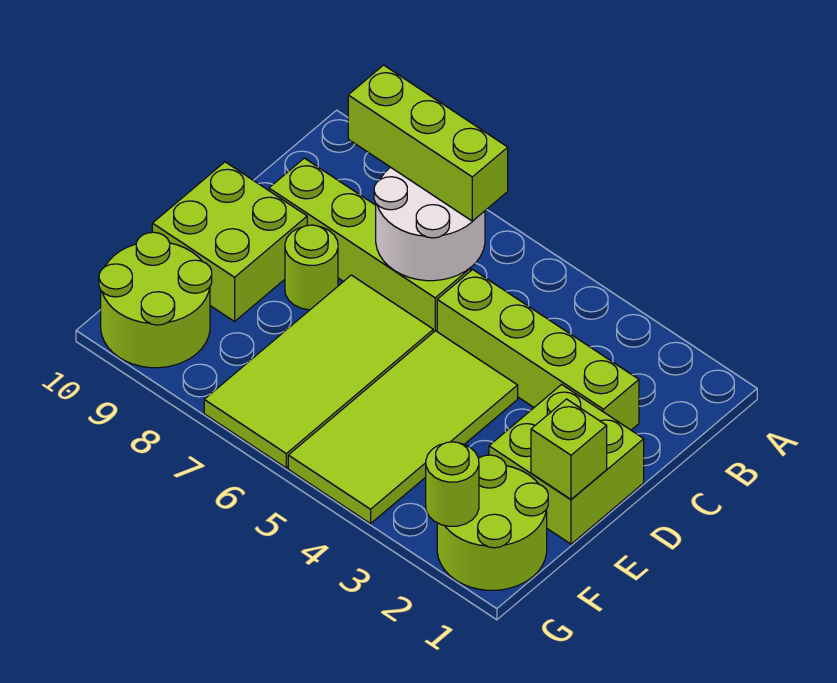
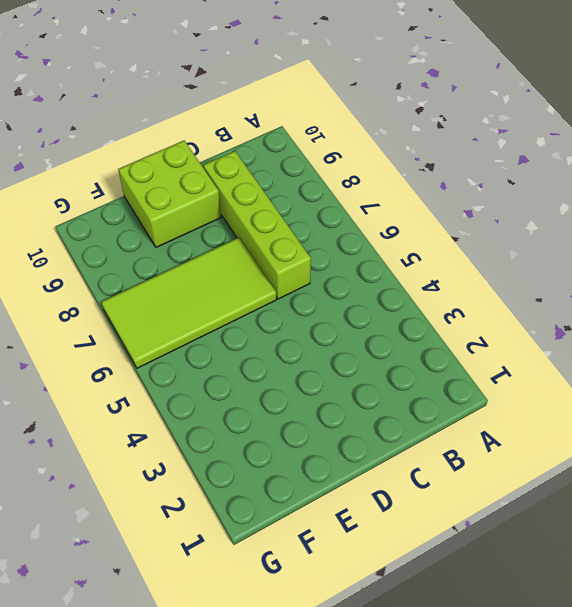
none -> lime 1x4 brick [437,270,639,430]
none -> lime 2x2 brick [489,384,644,544]
none -> lime 2x4 tile [288,331,518,524]

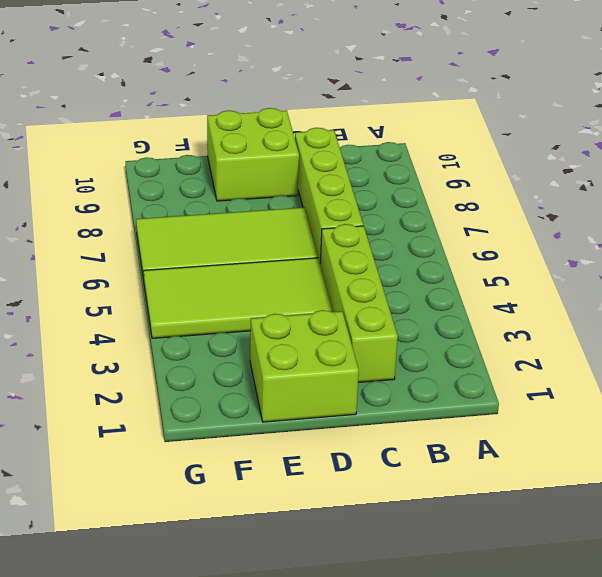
none -> lime 1x1 round brick [285,225,338,310]
none -> lime 2x2 round brick [437,455,548,590]
none -> lime 2x2 round brick [99,232,212,368]

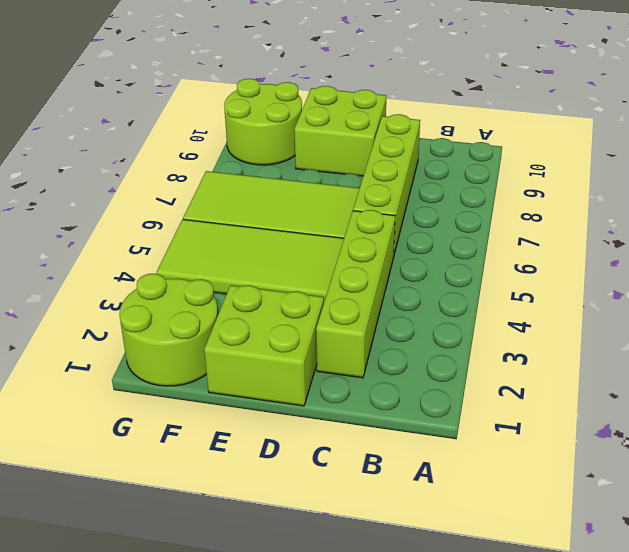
none -> lime 1x1 round brick [285,225,338,310]
none -> white 2x2 round brick [374,167,485,281]
none -> lime 1x1 brick [531,399,607,499]

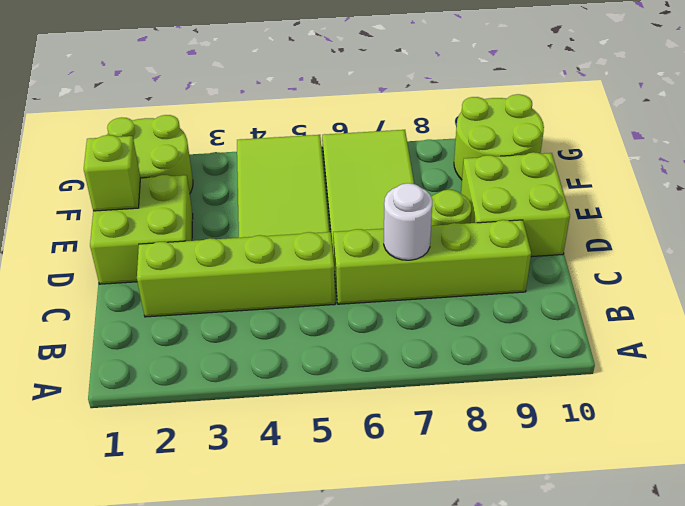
white 1x1 round brick [384,183,432,260] -> white 2x2 round brick [374,167,485,281]
none -> lime 1x1 round brick [426,442,479,526]
none -> lime 1x3 brick [348,65,508,221]

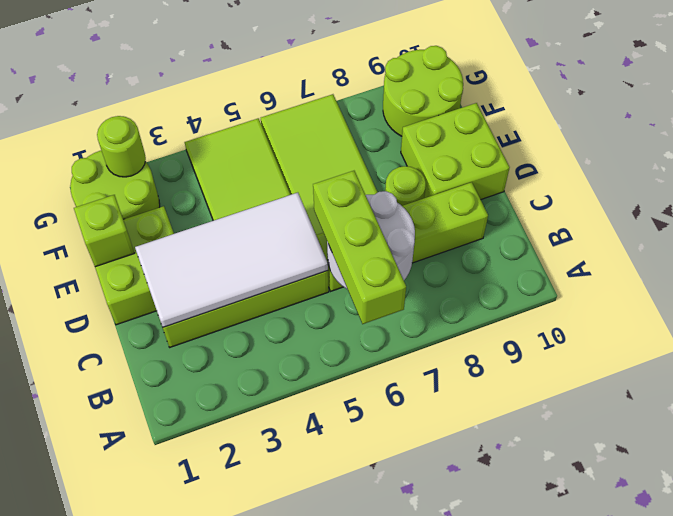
lime 1x3 brick [313,171,406,324] -> lime 1x3 brick turned to [348,65,508,221]
white 2x4 tile [135,193,328,327] -> none

